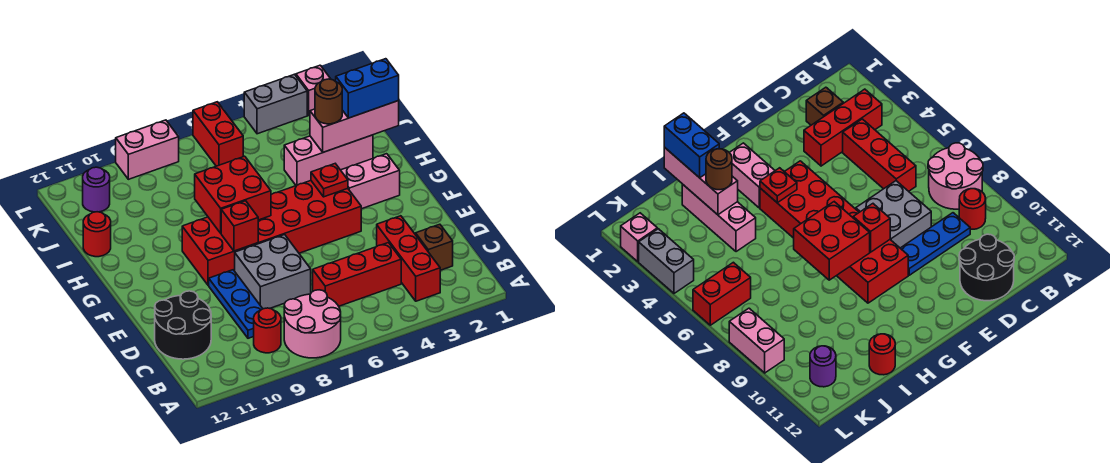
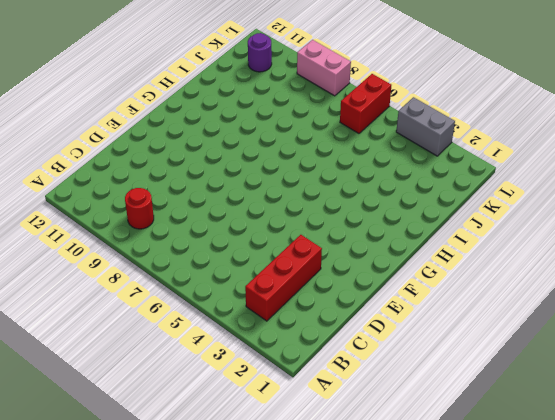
none -> pink 2x2 round brick [284,290,341,358]
none -> brown 1x1 brick [416,224,453,270]
none -> red 1x3 brick [313,243,401,306]

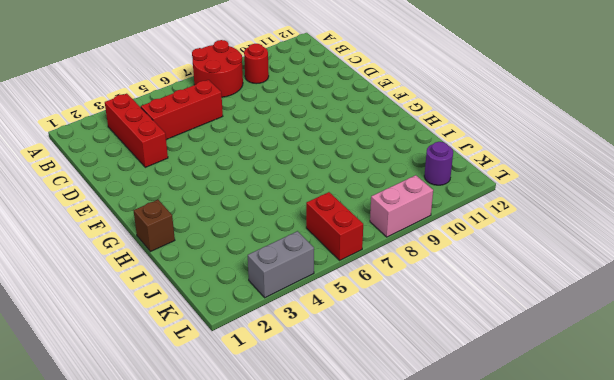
red 2x2 round brick [192,40,243,97] -> pink 2x2 round brick [284,290,341,358]
brown 1x1 brick [133,200,175,252] -> brown 1x1 brick moved to [416,224,453,270]
none -> blue 1x3 plate [209,270,263,338]
none -> black 2x2 round brick [155,291,211,359]
none -> grey 2x2 brick [235,235,311,309]

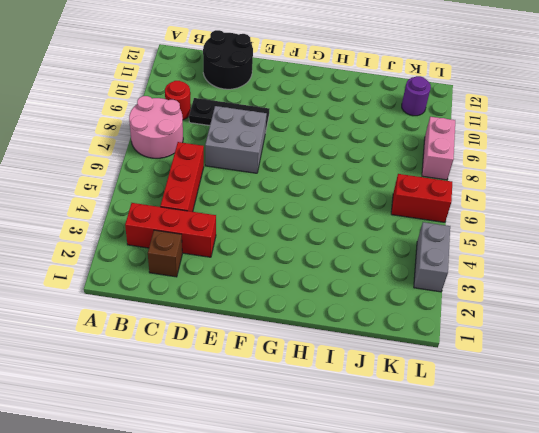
black 1x3 plate [189,98,269,132] -> blue 1x3 plate [209,270,263,338]
none -> red 2x6 brick [182,181,361,285]
none -> pink 1x2 brick [341,154,400,209]
none -> pink 1x3 brick [284,135,373,186]

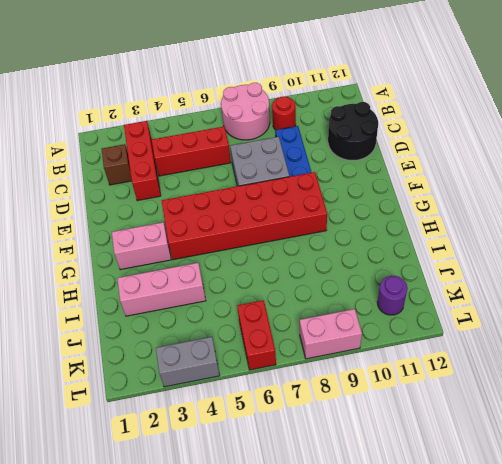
none -> red 1x1 round brick [83,212,111,257]
none -> pink 1x1 brick [296,65,330,115]
none -> red 1x1 brick [221,201,258,251]

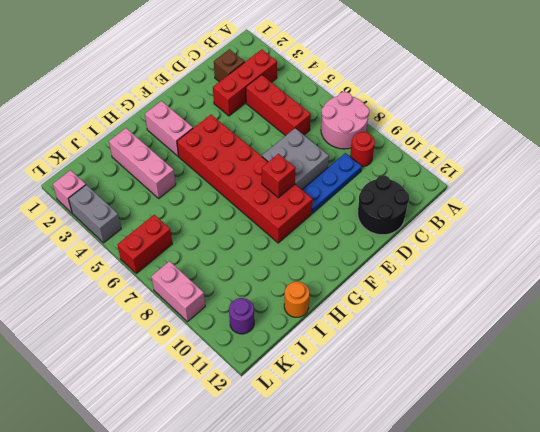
orange 1x1 round brick [284,282,309,317] -> red 1x1 round brick [83,212,111,257]
none -> red 1x1 plate [311,164,348,197]
none -> red 2x2 brick [195,156,271,233]
none -> pink 1x3 brick [310,101,399,152]

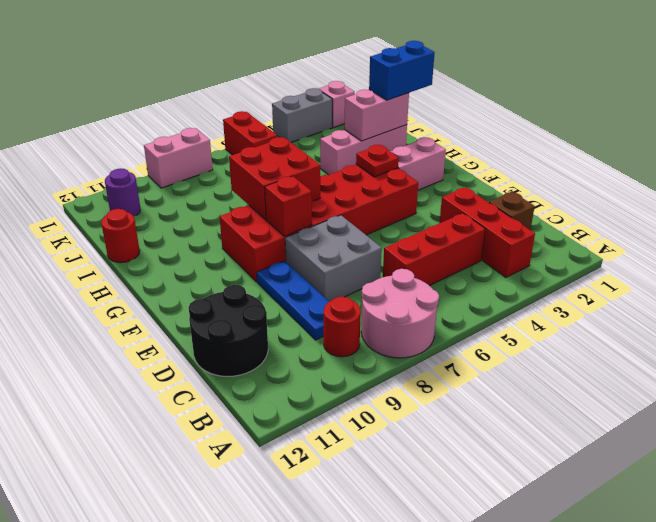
pink 1x2 brick [344,89,409,141] -> pink 1x3 brick [310,101,399,152]
none -> brown 1x1 round brick [315,79,342,124]

